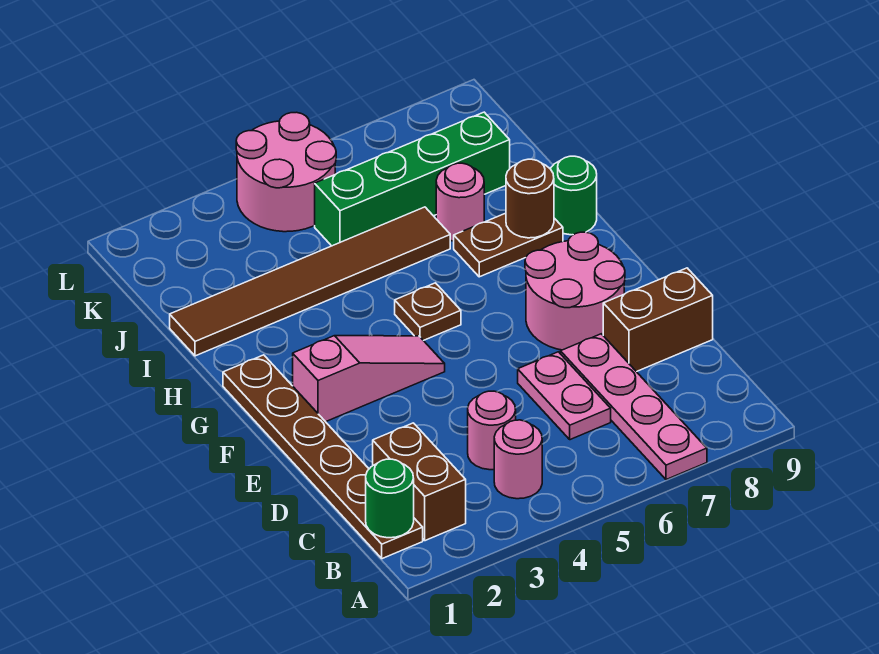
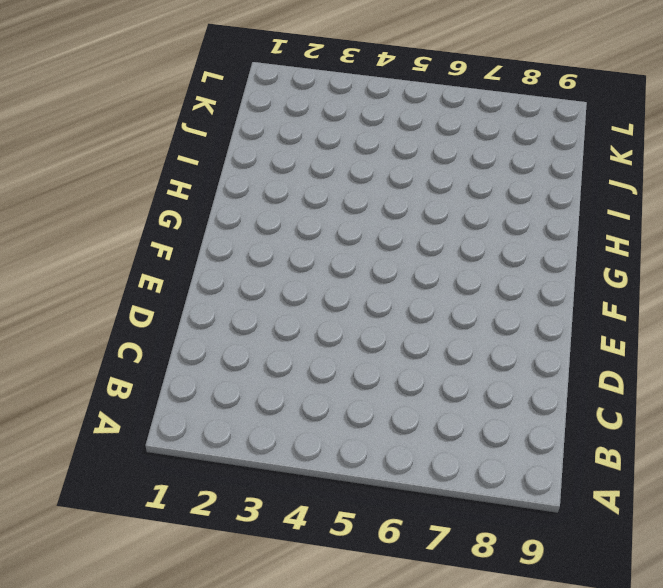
none -> pink 1x4 plate [561,334,707,480]
none -> brown 1x6 plate [223,355,423,559]
none -> brown 1x2 brick [373,423,466,541]

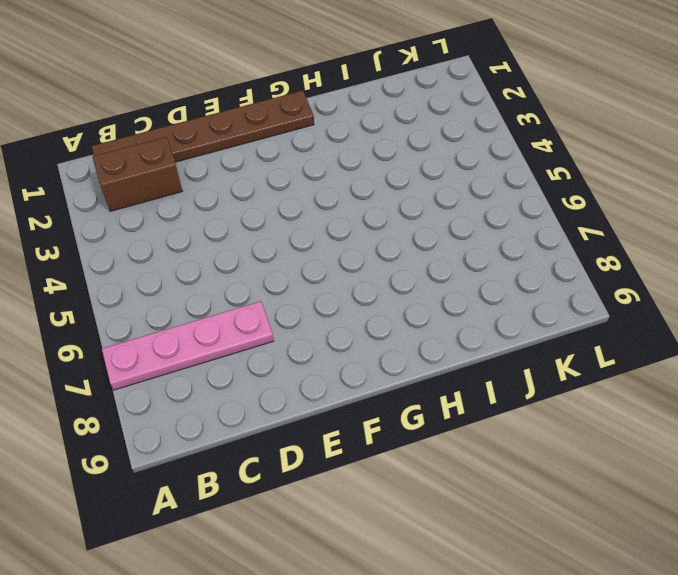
none -> pink 1x1 round brick [494,420,542,499]
none -> pink 1x1 round brick [468,391,516,470]
none -> pink 1x2 plate [518,352,611,440]

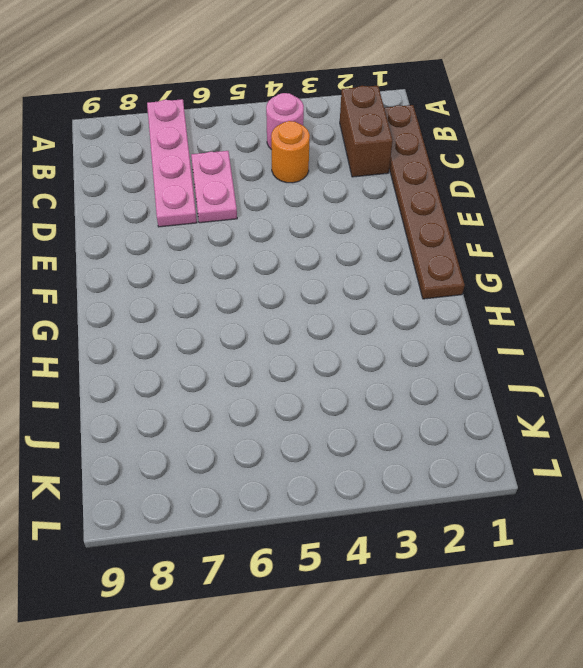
orange 1x1 round brick [271,121,310,183] -> pink 1x1 round brick [468,391,516,470]
none -> brown 1x2 brick [603,268,713,372]
none -> pink 2x2 round brick [525,232,625,350]
none -> pink 1x3 slope [293,336,445,422]

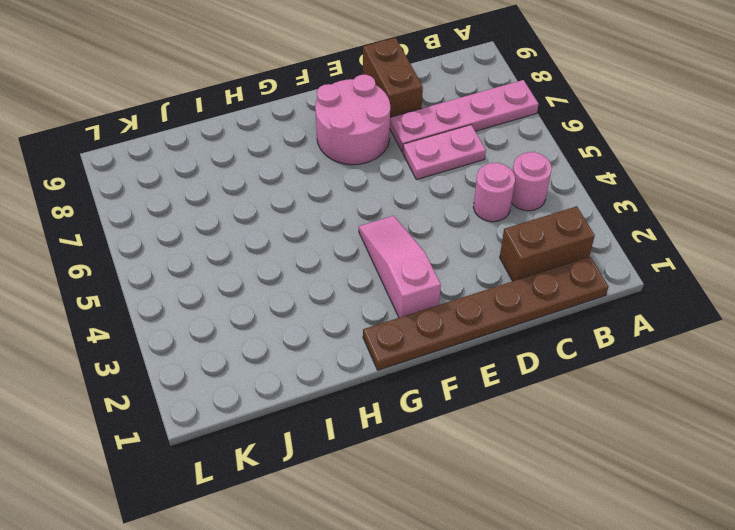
none -> brown 1x1 plate [395,283,461,341]
none -> brown 1x2 plate [454,213,563,277]
none -> green 1x1 round brick [550,156,597,235]

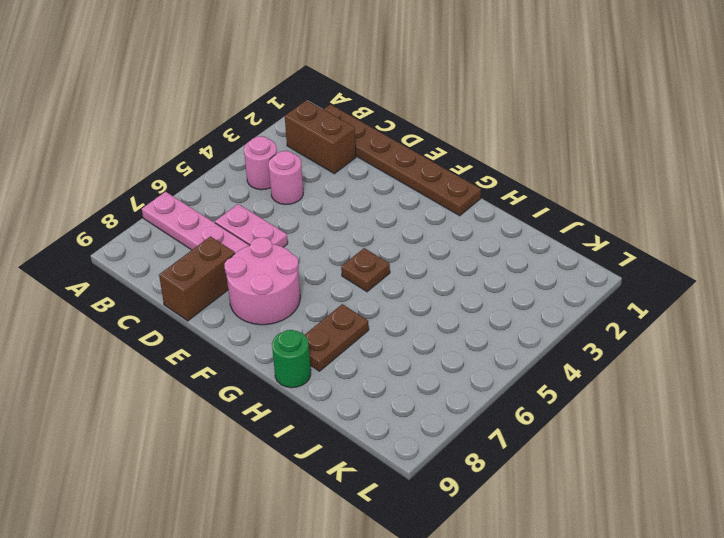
none -> pink 1x3 slope [293,336,445,422]
none -> brown 1x6 tile [170,207,450,356]
none -> pink 1x1 round brick [436,163,484,241]

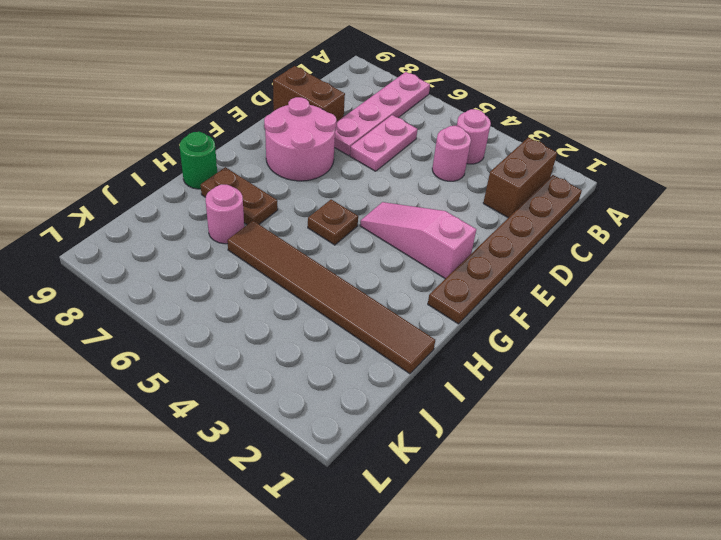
none -> green 1x4 brick [315,112,510,246]
none -> pink 2x2 round brick [236,112,336,232]
none -> green 1x1 round brick [366,459,414,538]

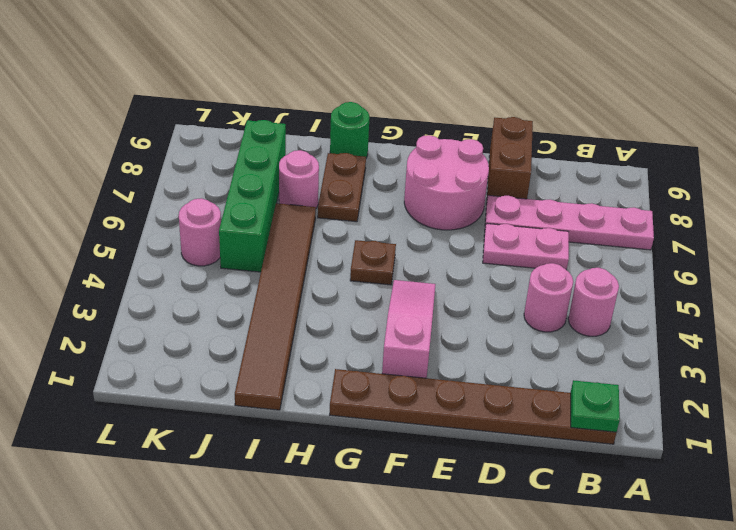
green 1x1 plate [571,380,620,432] -> green 1x1 round brick [366,459,414,538]
pink 1x1 round brick [179,198,221,266] -> pink 2x2 round brick [236,112,336,232]
none -> brown 1x2 brick [373,423,466,541]
none -> brown 1x1 round brick [506,159,554,238]

